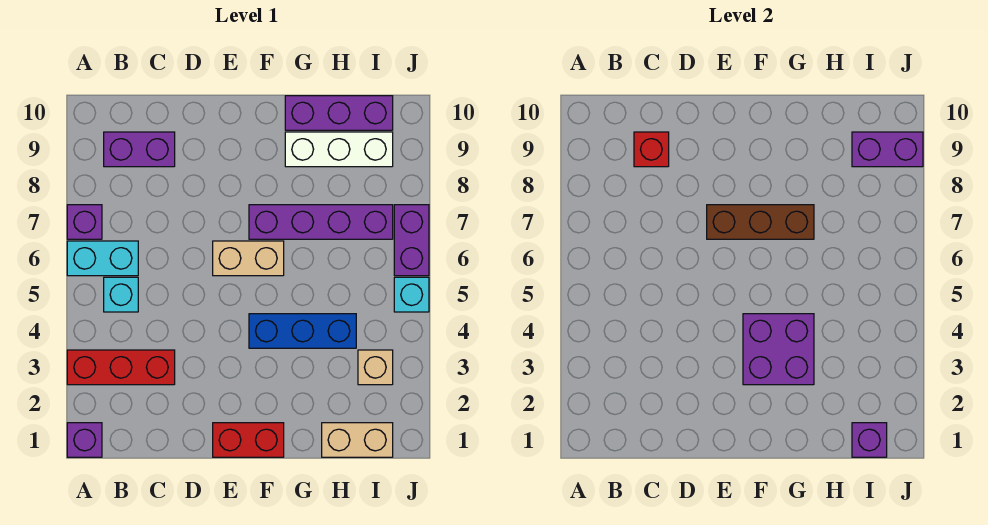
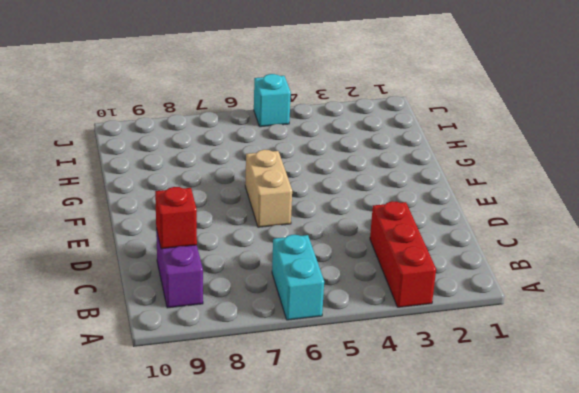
none -> purple 1x1 brick [67,423,102,457]
none -> purple 1x1 brick [67,205,102,239]
none -> cyan 1x1 brick [104,277,138,312]

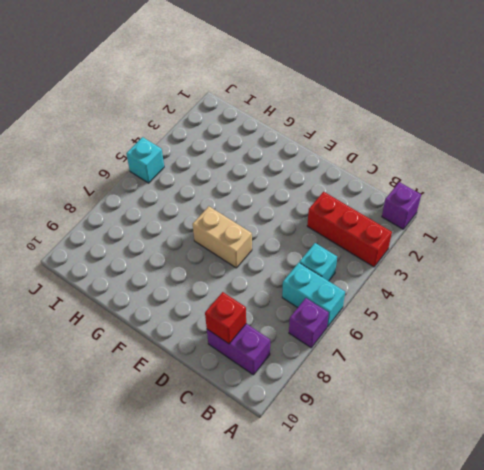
none -> red 1x2 brick [213,423,284,457]
none -> blue 1x3 brick [249,314,356,348]
none -> purple 1x4 brick [249,205,393,239]

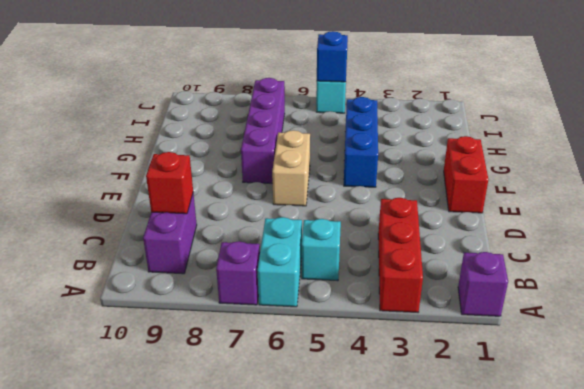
blue 1x1 brick [317,31,348,82] -> none
none -> white 1x3 brick [285,132,393,167]
none -> purple 1x3 brick [285,96,393,130]
none -> tan 1x2 brick [322,423,393,457]

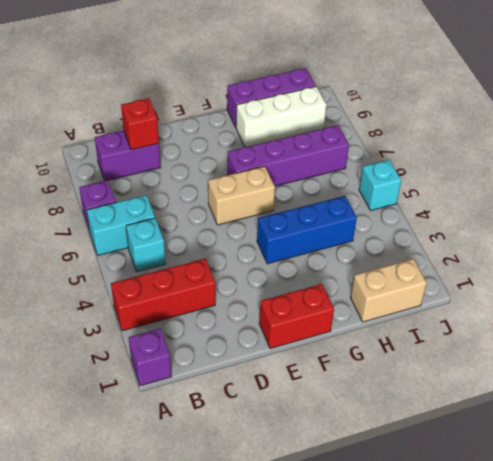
none -> tan 1x1 brick [358,350,393,385]
none -> purple 1x2 brick [394,205,429,276]
none -> brown 1x3 brick [707,205,814,239]

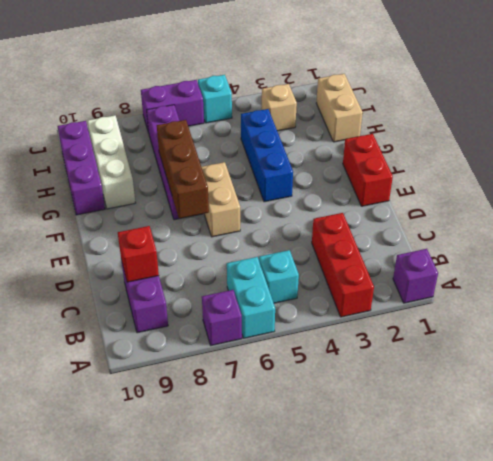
none -> purple 2x2 brick [743,314,814,385]
none -> purple 1x1 brick [852,423,887,457]
none -> purple 1x2 brick [852,132,923,167]

